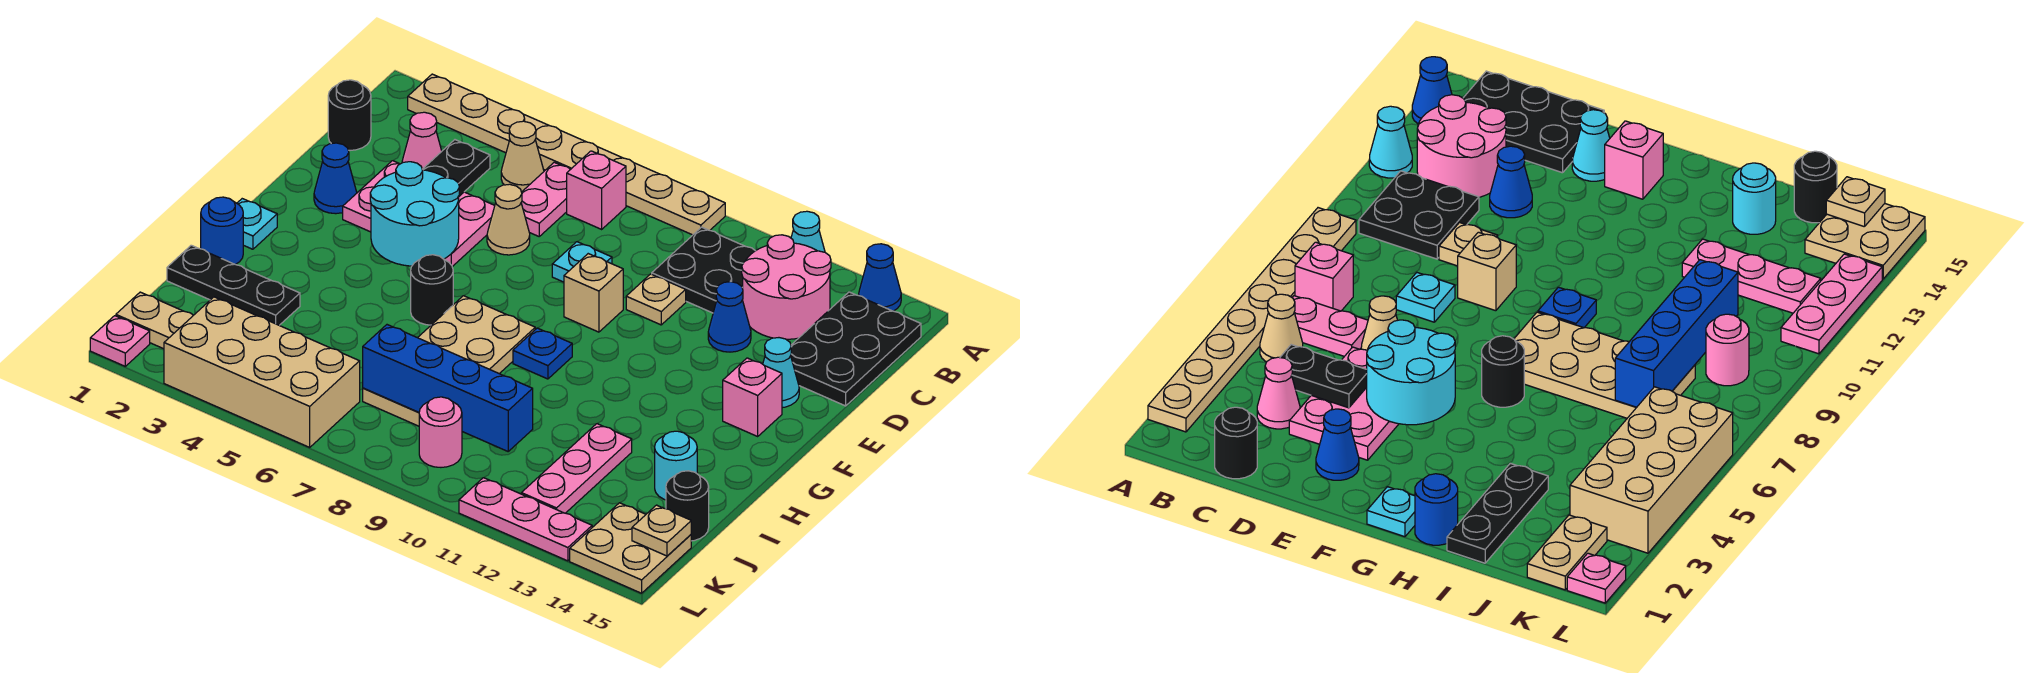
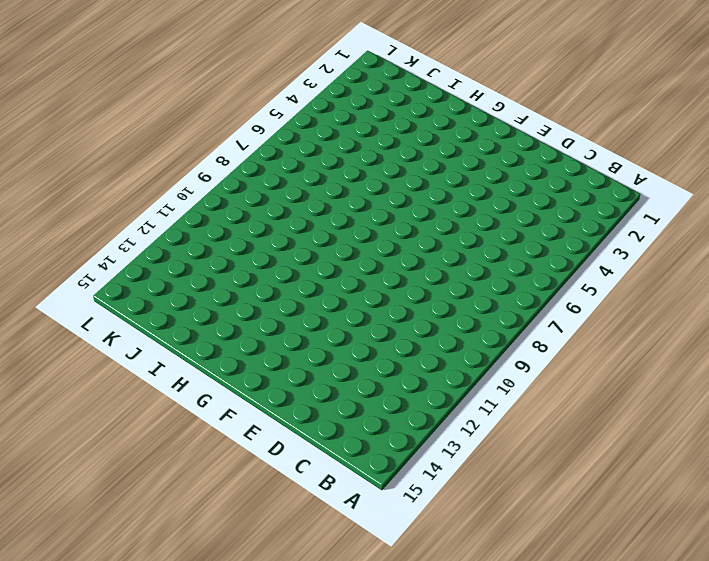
none -> tan 1x8 plate [408,74,725,235]
none -> cyan 1x1 cone [791,211,825,252]
none -> blue 1x1 cone [859,244,901,311]
none -> tan 1x1 cone [501,121,544,192]

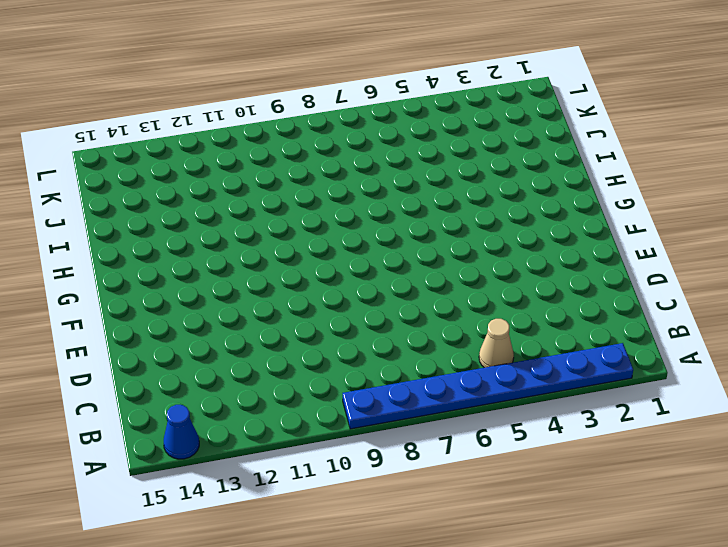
blue 1x8 plate [343,343,633,429] -> tan 1x8 plate [408,74,725,235]
none -> cyan 1x1 cone [791,211,825,252]
none -> pink 1x2 plate [521,162,571,236]
none -> pink 1x1 brick [567,151,626,229]
none -> black 2x2 plate [652,227,755,313]

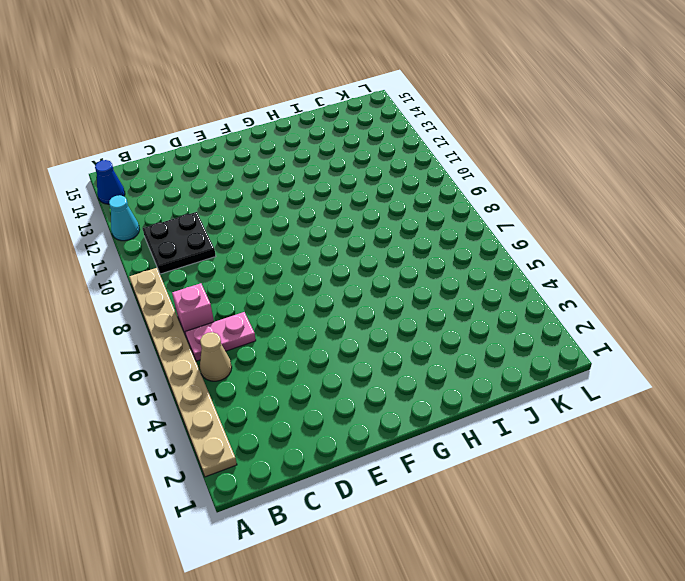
none -> pink 2x2 round brick [742,235,831,339]
none -> black 2x3 plate [791,292,921,406]
none -> black 1x1 round brick [328,80,371,150]
none -> pink 1x1 cone [402,112,442,169]

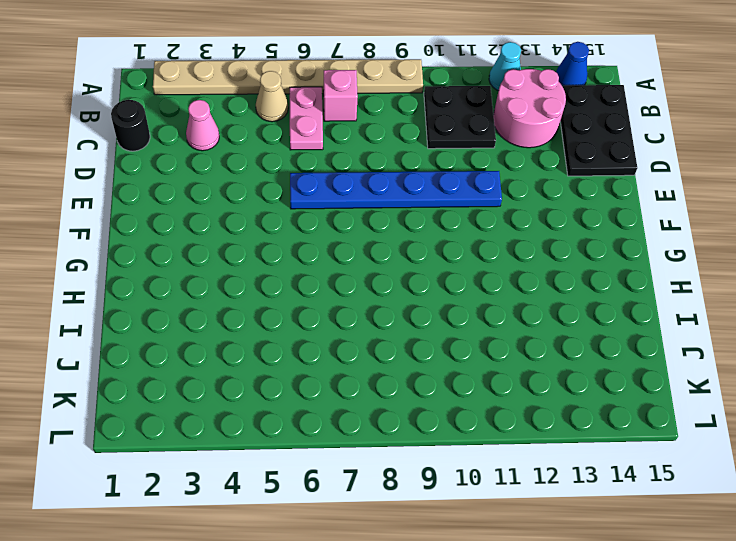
blue 1x6 plate [290,171,502,209] -> tan 1x1 brick [564,254,623,332]
none -> pink 2x3 plate [343,161,495,267]
none -> tan 1x1 cone [487,184,530,255]
none -> cyan 1x1 plate [552,242,612,282]
none -> tan 1x1 plate [626,274,686,325]

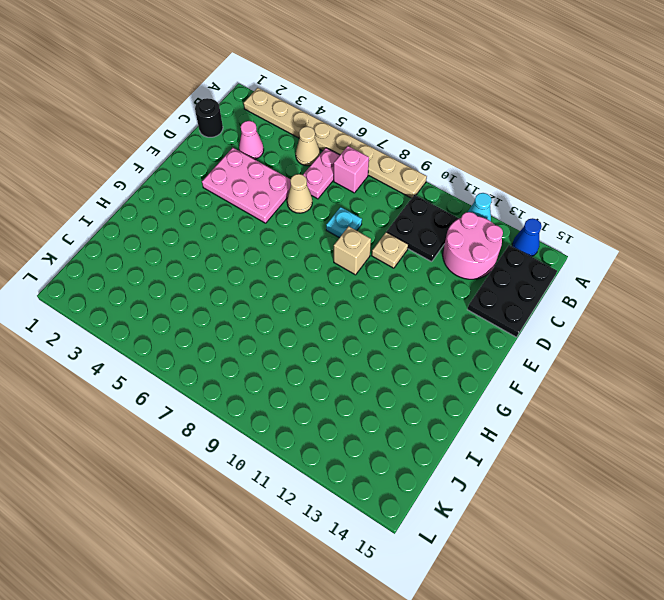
none -> blue 1x1 cone [708,282,751,352]
none -> blue 1x1 cone [314,143,357,214]
none -> cyan 1x1 cone [763,338,799,408]
none -> pink 1x1 brick [723,358,782,436]

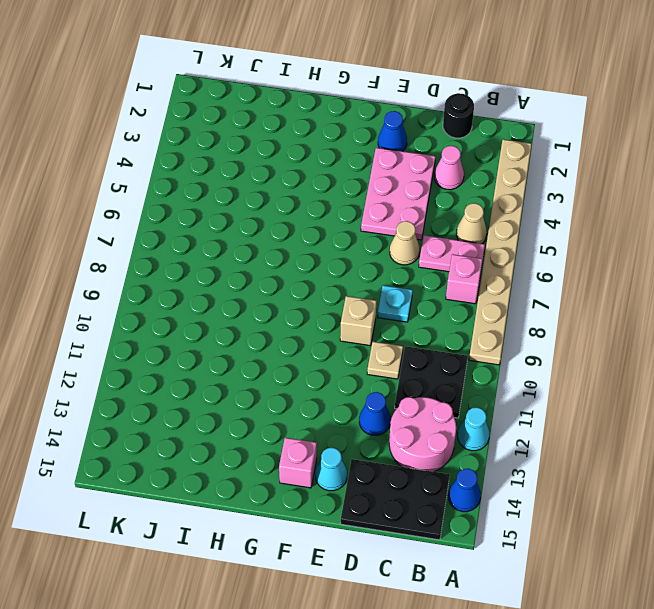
none -> cyan 1x1 plate [237,199,277,249]
none -> black 1x1 round brick [411,255,453,325]
none -> tan 2x4 plate [363,296,535,426]
none -> blue 1x1 plate [513,328,572,379]

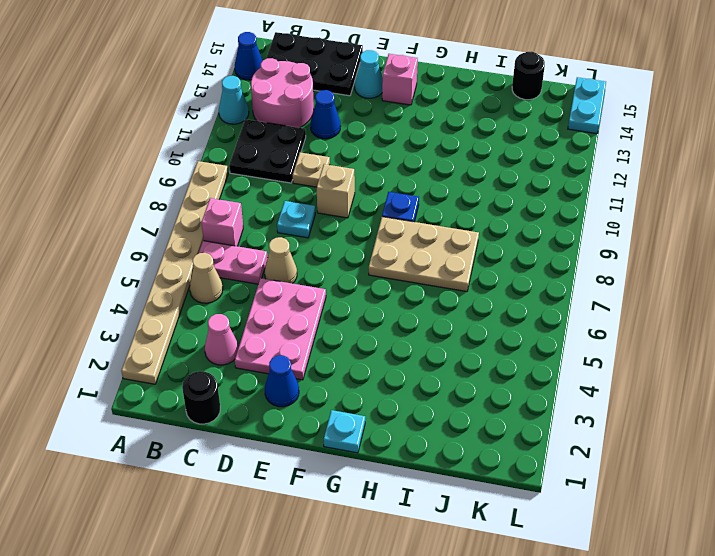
tan 2x3 plate [369,217,479,292] -> tan 2x4 plate [363,296,535,426]
cyan 1x2 plate [568,77,606,134] -> tan 2x2 plate [570,503,691,593]
none -> black 1x1 round brick [411,255,453,325]
none -> blue 1x1 round brick [201,197,243,265]
none -> black 1x3 plate [167,245,300,325]
none -> pink 1x3 plate [521,424,632,513]

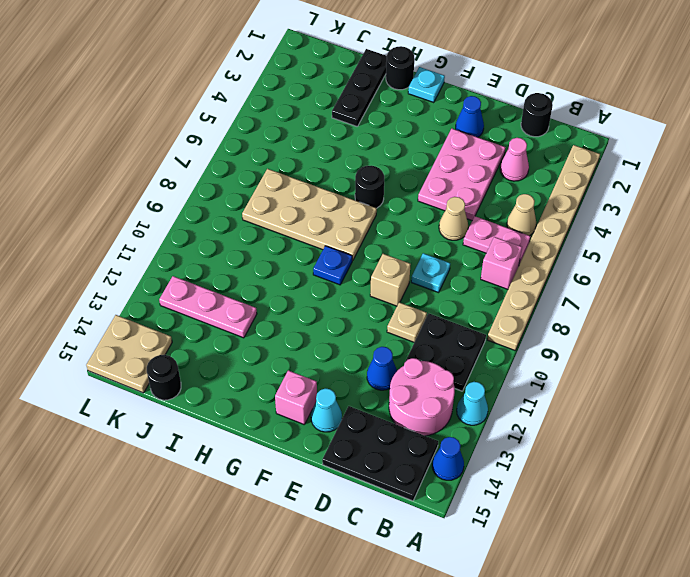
black 1x1 round brick [386,46,414,90] -> blue 1x1 round brick [201,197,243,265]
none -> cyan 1x1 round brick [655,431,697,500]
none -> tan 1x2 plate [116,292,193,349]
none -> tan 2x4 brick [164,297,360,447]
none -> pink 1x1 round brick [419,397,462,467]

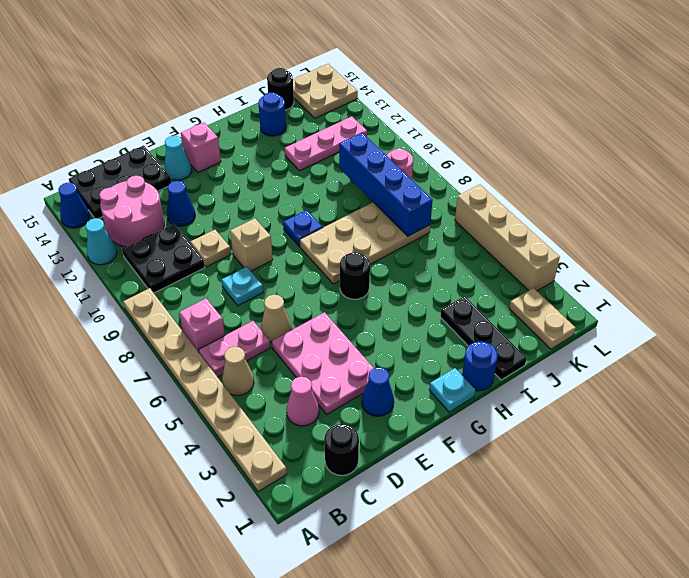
blue 1x1 round brick [258,93,286,136] -> cyan 1x1 round brick [655,431,697,500]
tan 1x4 brick [455,184,560,291] -> tan 2x4 brick [164,297,360,447]
none -> pink 1x1 plate [90,316,150,366]
none -> pink 1x3 plate [459,478,592,561]
none -> black 1x2 plate [422,140,490,196]
none -> cyan 2x2 round brick [370,162,459,266]

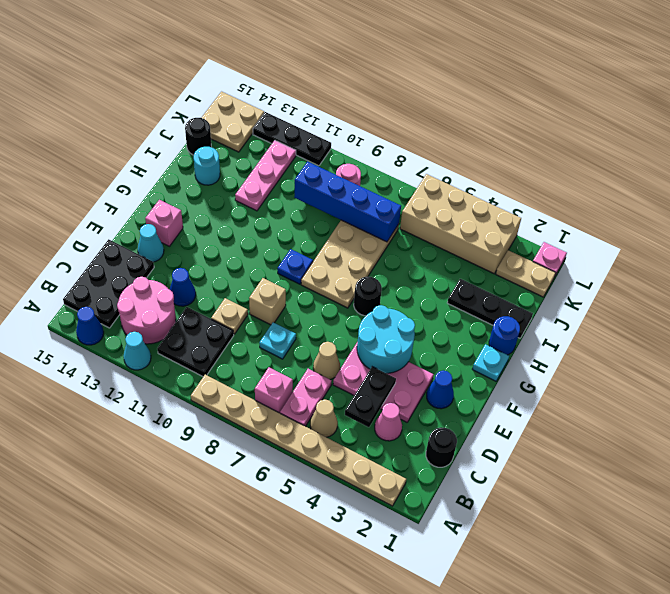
black 1x3 plate [253,112,331,166] -> pink 1x3 plate [459,478,592,561]
none -> tan 1x1 plate [632,505,691,556]

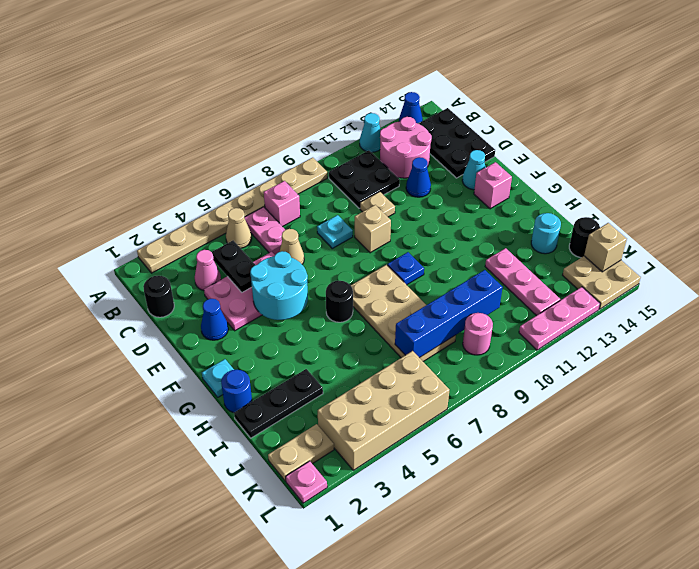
tan 1x1 brick [584,223,627,272] -> tan 1x1 plate [632,505,691,556]

